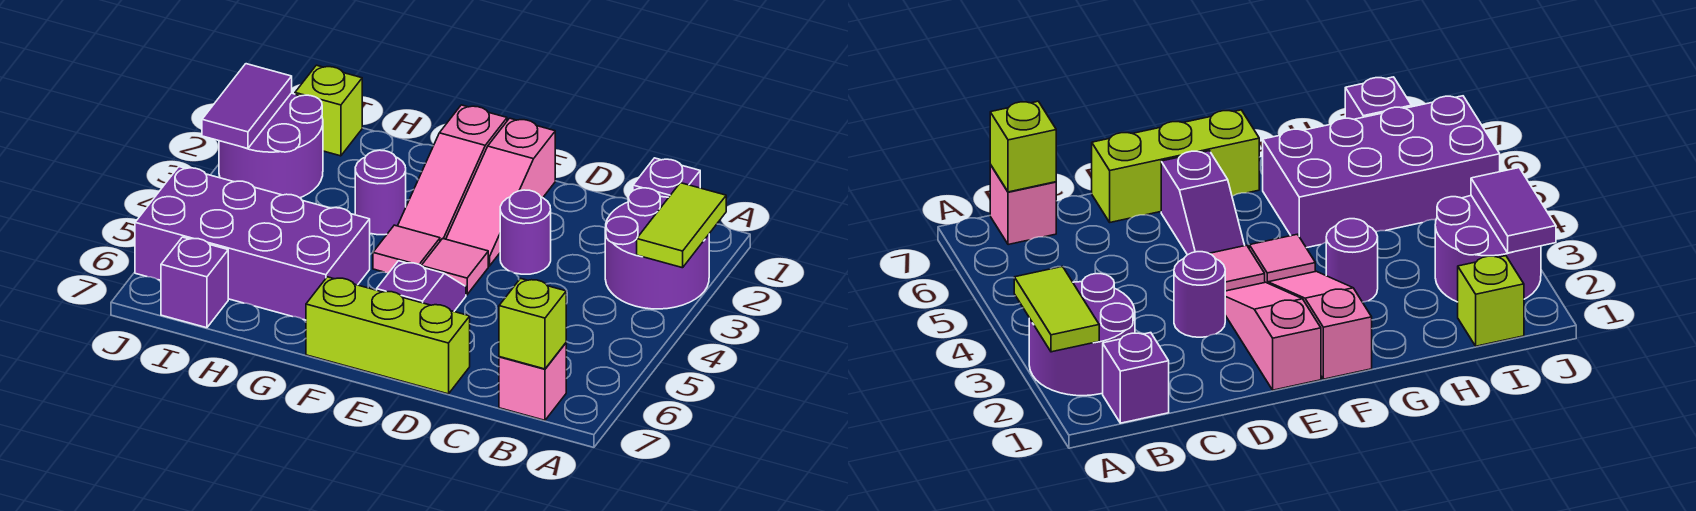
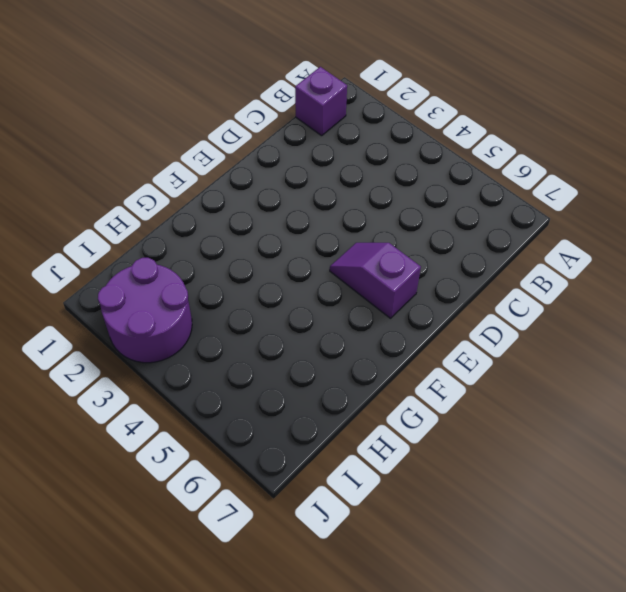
none -> purple 2x2 round brick [605,188,709,309]
none -> pink 1x1 brick [499,343,566,420]
none -> purple 1x1 round brick [500,190,551,274]

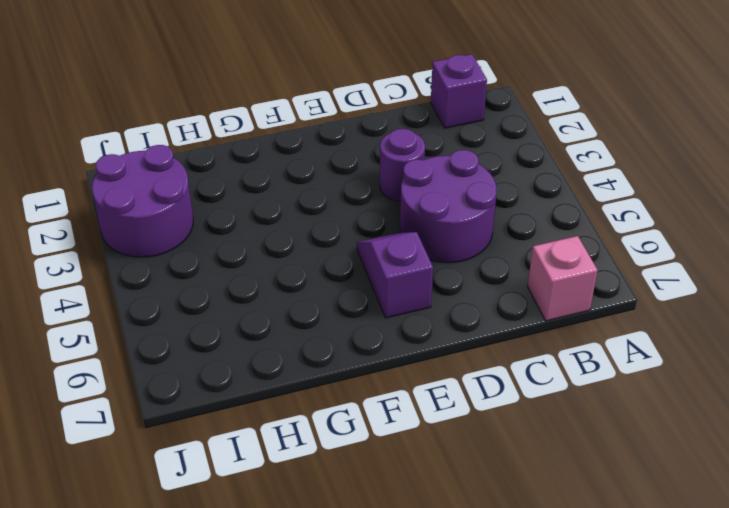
purple 2x2 round brick [400,150,497,263] -> purple 2x2 round brick moved to [605,188,709,309]
none -> lime 1x3 brick [306,277,470,394]
none -> pink 1x3 slope [446,118,555,266]
none -> pink 1x1 tile [421,238,488,295]

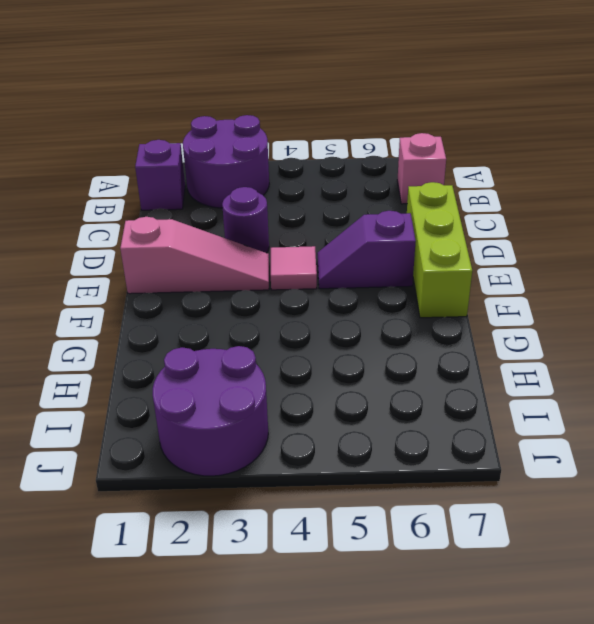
none -> pink 1x3 slope [398,105,507,241]
none -> pink 1x1 tile [373,225,440,273]
none -> purple 1x1 round brick [355,150,406,235]

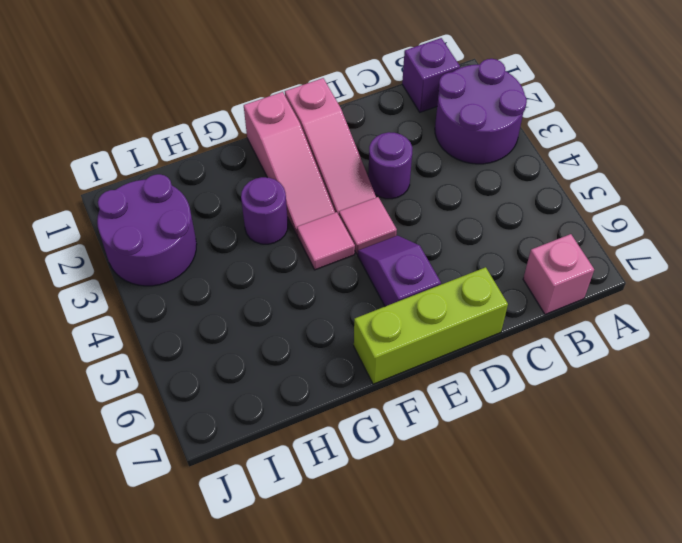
none -> purple 2x4 brick [135,167,370,320]
none -> lime 1x1 brick [295,65,362,156]
none -> purple 1x1 brick [161,237,228,328]

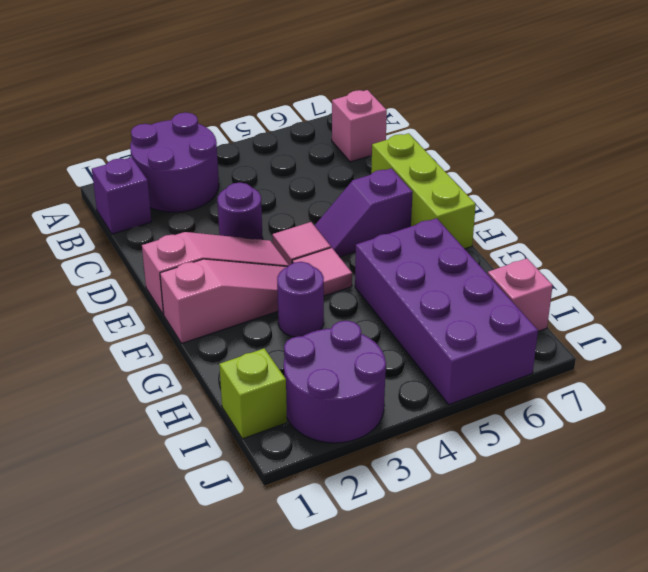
pink 1x1 brick [488,258,553,331] -> purple 1x1 brick [161,237,228,328]
none -> lime 1x2 tile [637,183,726,268]
none -> lime 1x1 brick [499,278,566,369]
none -> purple 1x2 tile [202,64,292,148]

